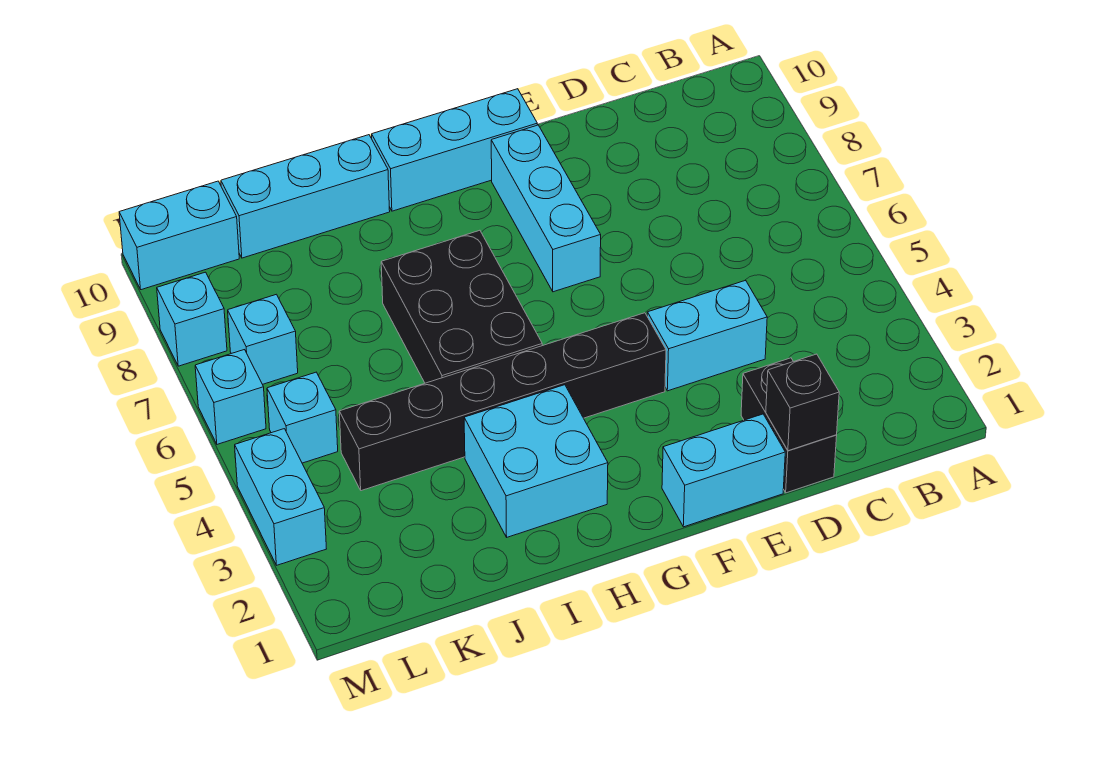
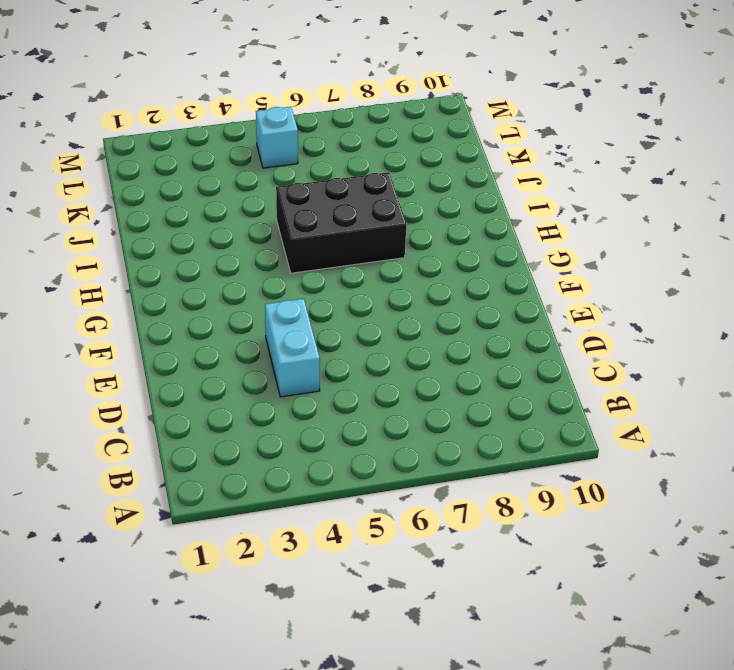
none -> black 1x2 brick [741,358,837,493]
none -> cyan 1x2 brick [662,414,785,527]
none -> black 1x6 brick [339,313,666,491]

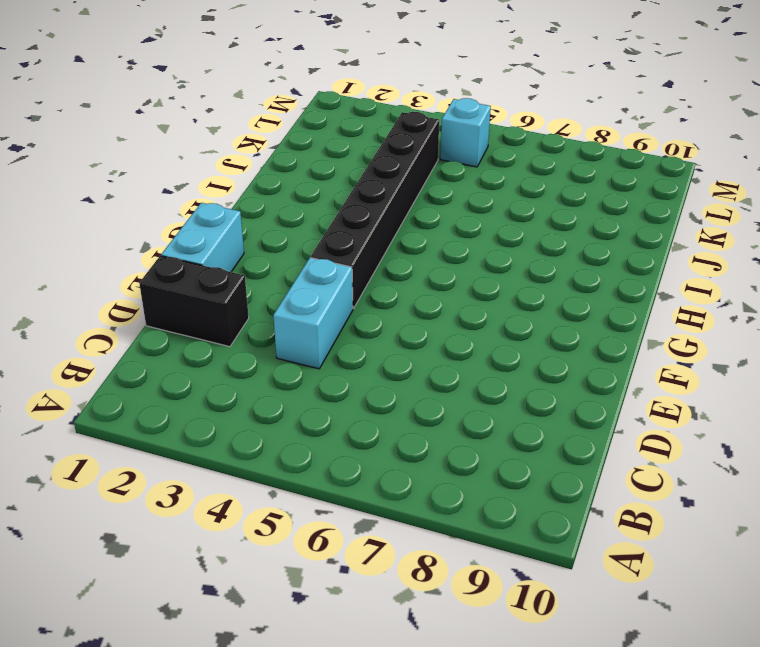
none -> cyan 1x3 brick [491,125,601,292]
none -> cyan 1x3 brick [372,89,537,211]
none -> cyan 2x2 brick [464,385,608,537]

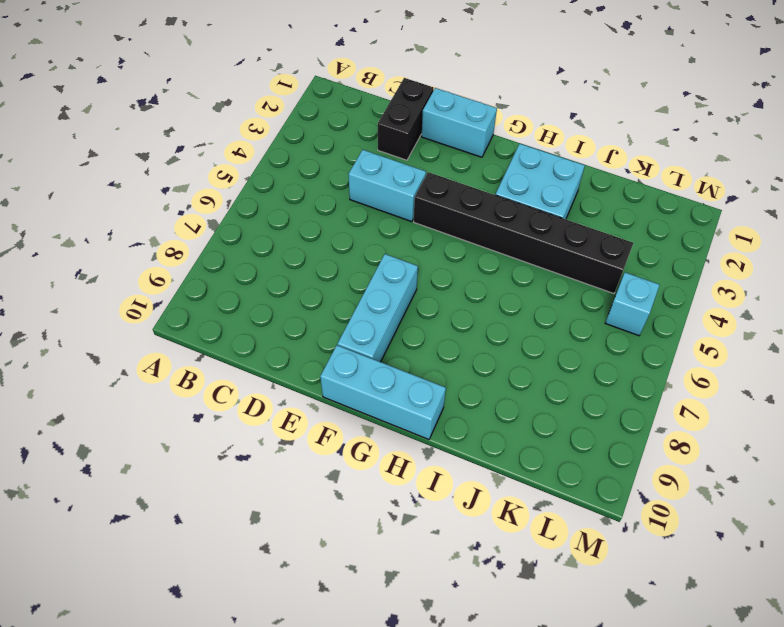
none -> black 2x3 brick [381,230,542,383]
none -> cyan 1x3 brick [221,135,390,258]
none -> cyan 1x1 brick [228,294,298,384]

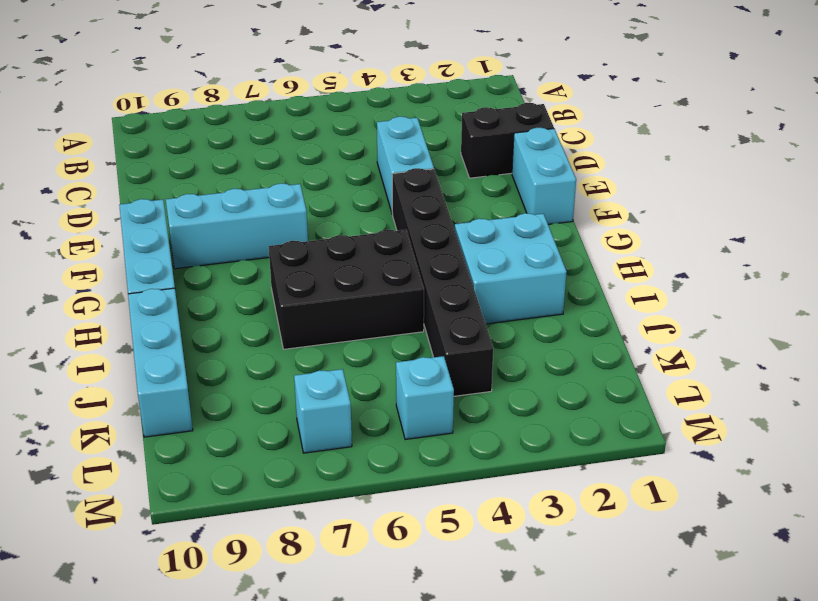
none -> cyan 1x2 brick [119,181,239,290]
none -> cyan 1x2 brick [235,429,326,565]
none -> cyan 1x1 brick [195,350,266,444]

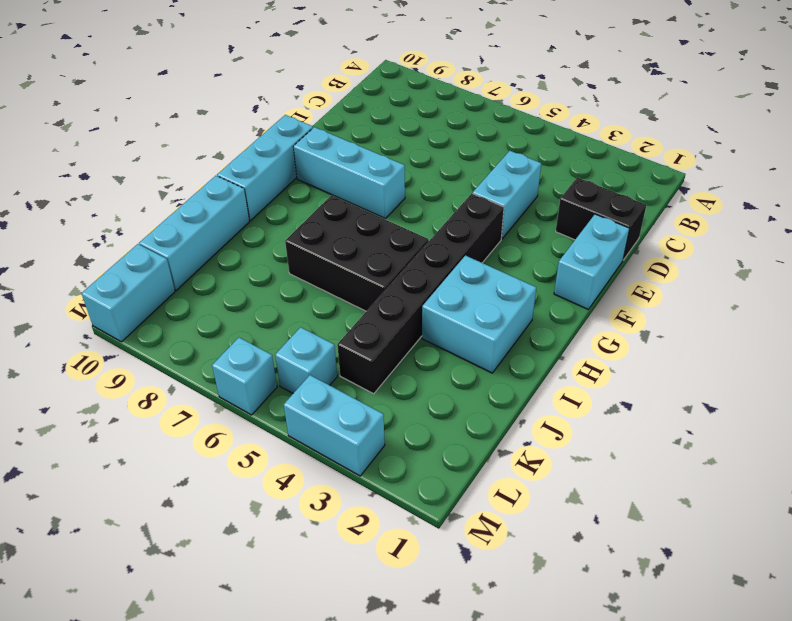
none -> cyan 1x1 brick [228,294,298,384]
none -> cyan 1x1 brick [157,272,227,366]
none -> black 1x1 brick [766,354,839,451]

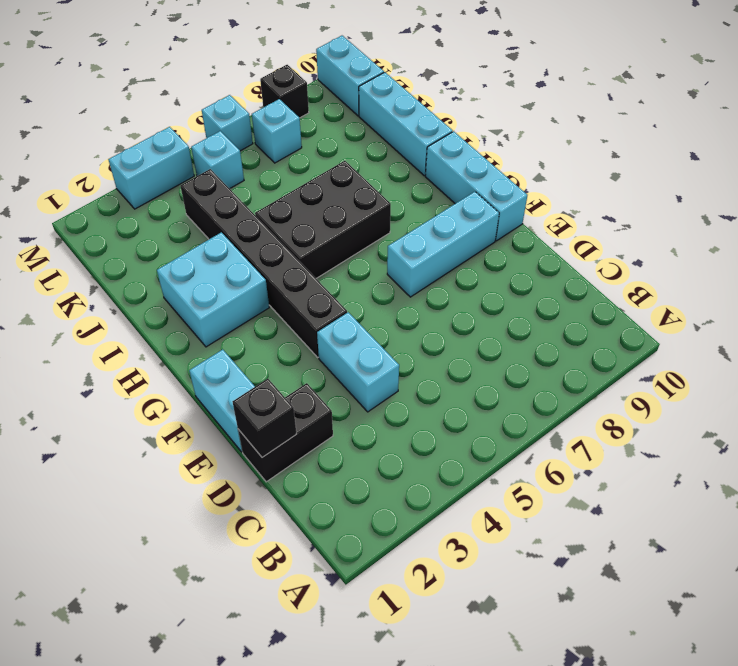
black 1x1 brick [260,65,309,118] -> cyan 1x1 brick [157,272,227,366]

